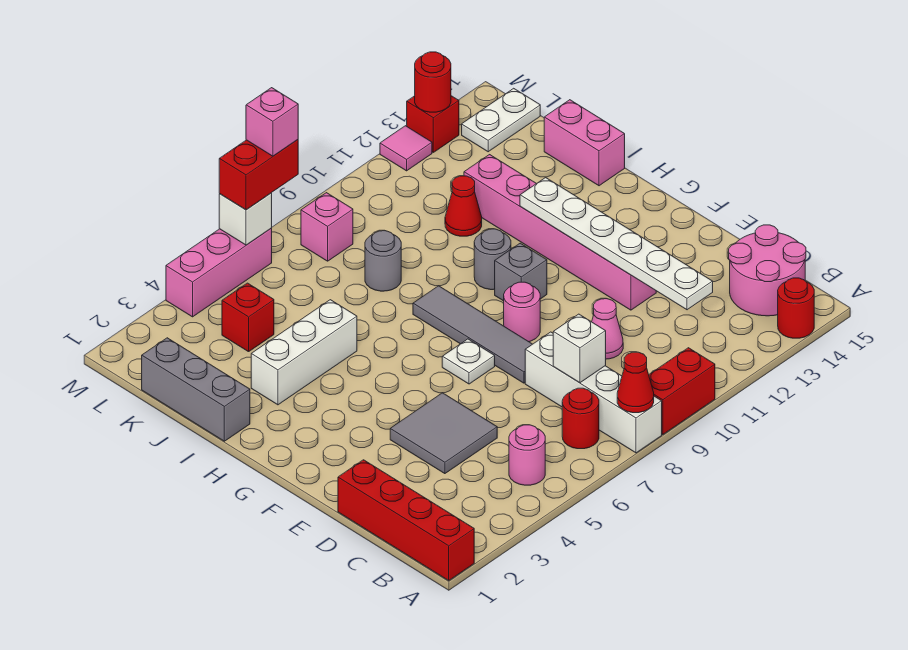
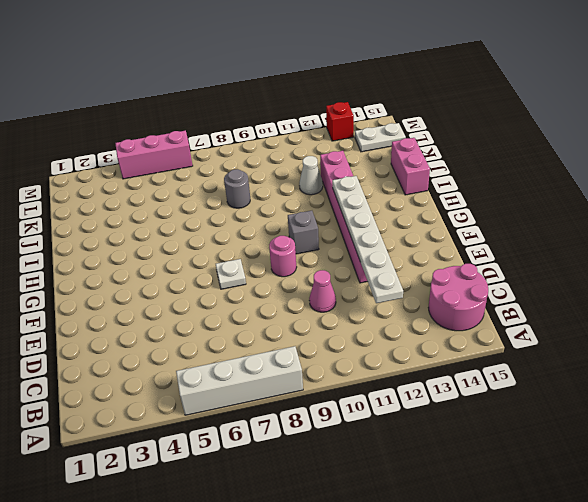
white 1x4 brick [176,346,303,415] -> white 1x4 brick turned to [525,332,662,453]
white 1x1 cone [299,156,323,195] -> red 1x1 cone [445,176,482,236]
none -> red 1x4 brick [338,460,474,581]
none -> red 1x2 brick [649,348,715,435]
none -> red 1x1 round brick [778,278,814,338]
none -> pink 1x1 round brick [509,425,545,485]

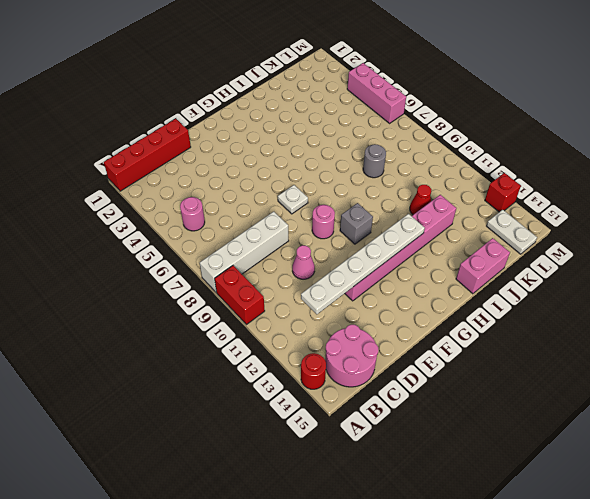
none -> red 1x1 round brick [562,388,599,449]
none -> grey 2x2 tile [390,393,497,474]
none -> grey 1x4 tile [413,286,532,383]
none -> grey 1x1 round brick [474,229,511,290]

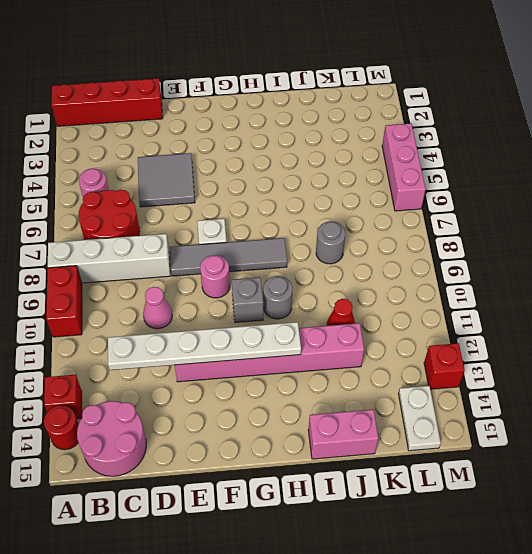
red 1x1 brick [44,375,82,419] -> red 1x1 brick moved to [222,283,274,352]
red 2x2 round brick [78,190,140,240] -> red 1x1 round brick [562,388,599,449]
none -> grey 1x3 brick [142,338,250,441]
none -> white 1x3 brick [251,300,357,405]
none -> pink 1x1 brick [301,193,353,261]
none -> pink 1x1 tile [380,126,432,171]

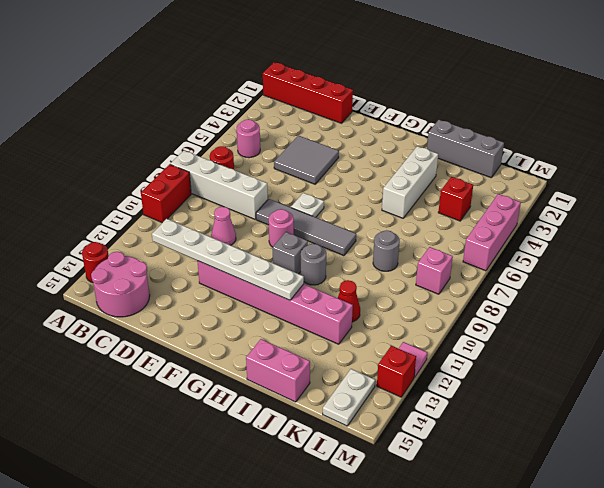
none -> red 1x1 cone [617,352,654,413]
none -> white 1x1 brick [553,314,606,383]
none -> white 1x1 brick [219,193,272,245]
none -> red 1x1 round brick [415,52,451,112]

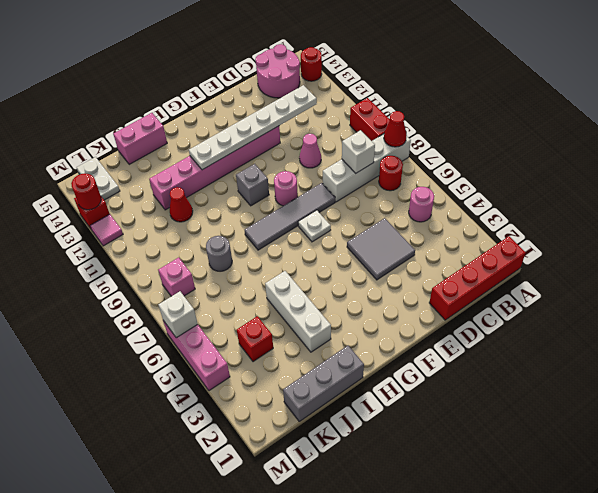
none -> grey 1x1 round brick [474,229,511,290]
none -> red 1x2 brick [219,140,298,210]
none -> pink 1x1 brick [246,88,298,156]

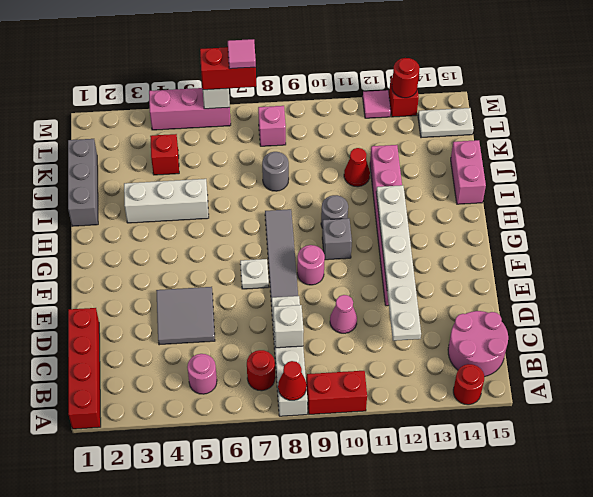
pink 1x1 tile [228,39,256,69] -> pink 1x1 brick [246,88,298,156]

